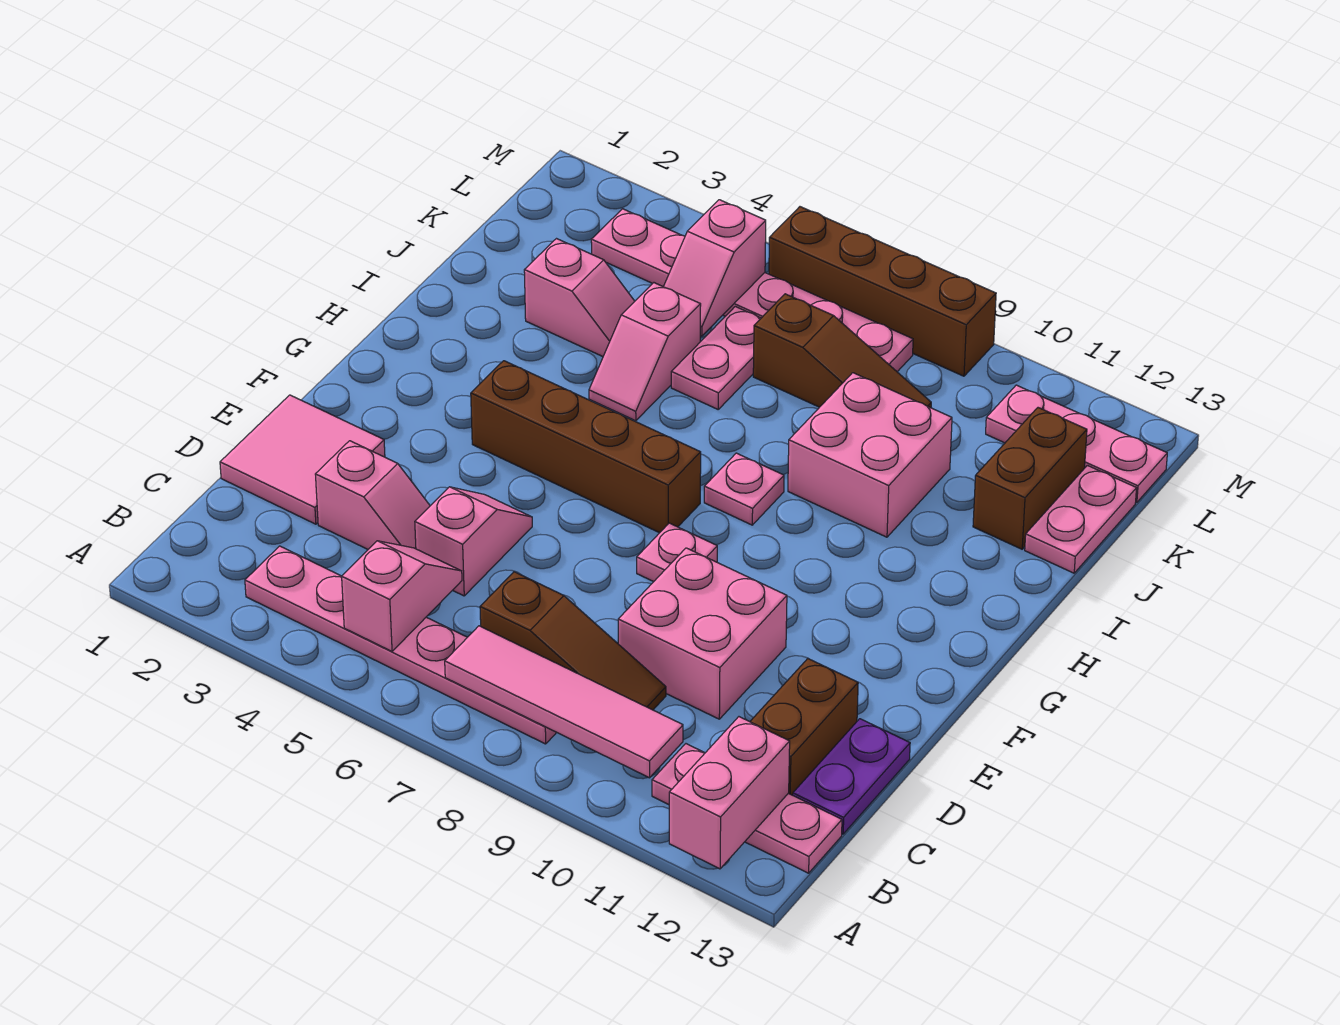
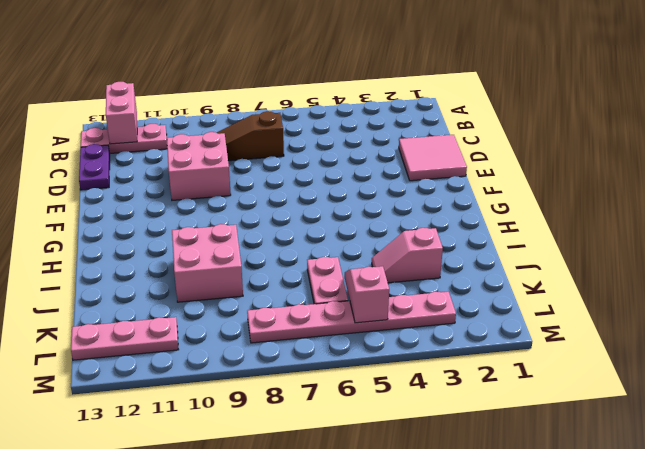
none -> pink 1x6 plate [245,546,557,744]
none -> brown 1x2 brick [750,659,858,795]
none -> pink 1x2 slope [315,441,430,549]

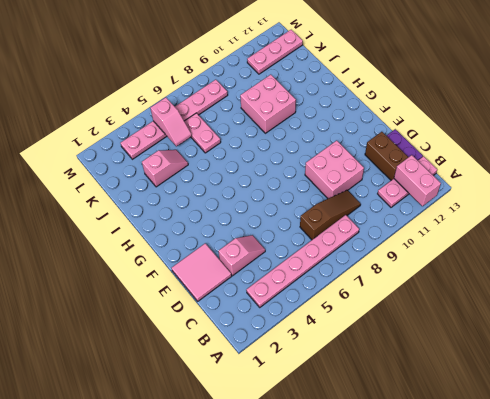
none -> pink 1x2 slope [415,487,532,596]
none -> pink 1x1 plate [637,523,717,582]
none -> brown 1x4 brick [471,361,701,533]

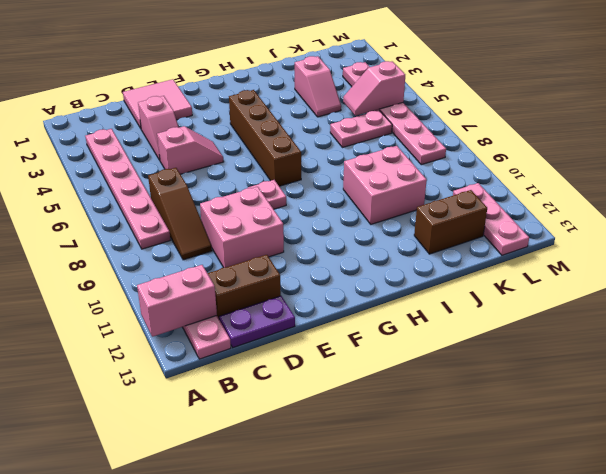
none -> pink 1x1 plate [704,453,784,525]
none -> pink 1x2 slope [589,283,701,421]
none -> pink 1x2 plate [1025,465,1137,573]

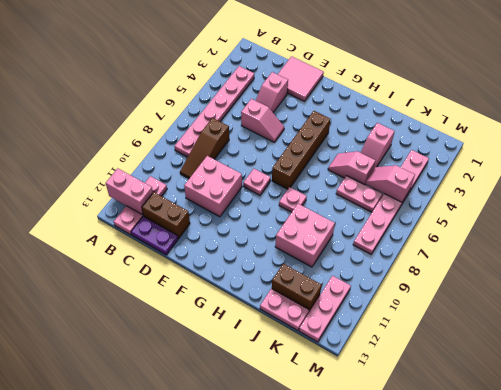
none -> brown 1x3 slope [753,294,931,408]
none -> brown 1x4 brick [769,207,996,376]
none -> pink 1x2 slope [342,541,462,651]

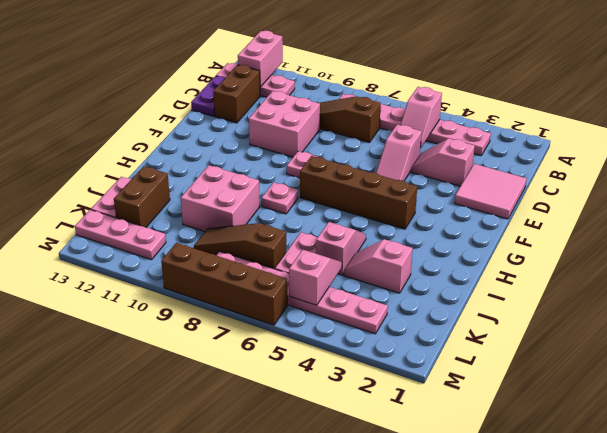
none -> pink 1x4 tile [445,626,683,778]

